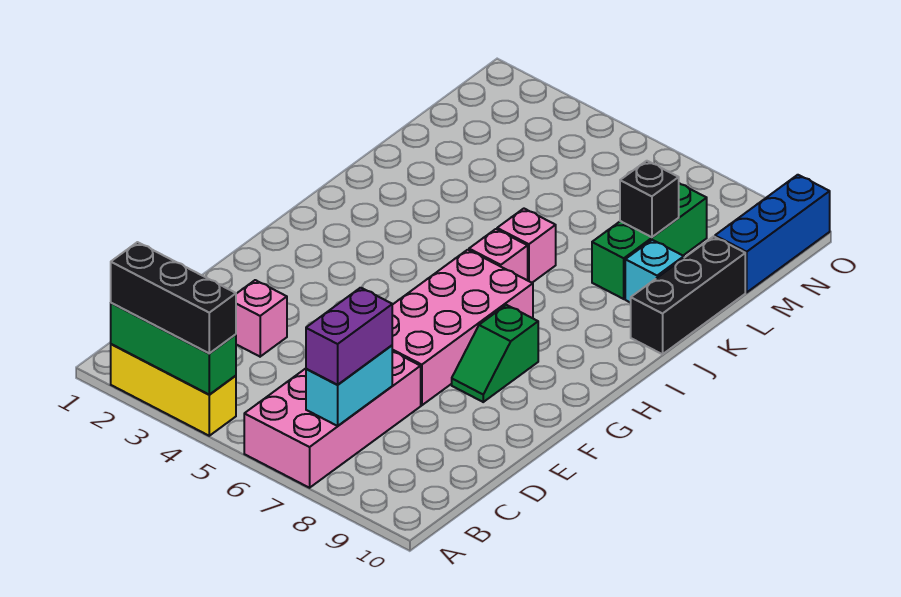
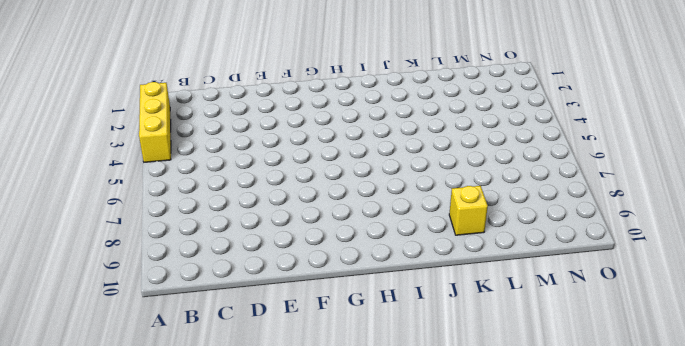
yellow 1x1 brick [449,186,488,235] -> cyan 1x1 brick [625,240,684,303]
none -> pink 2x4 brick [244,351,421,488]
none -> pink 1x1 brick [236,280,287,357]
none -> pink 2x4 brick [392,250,533,405]

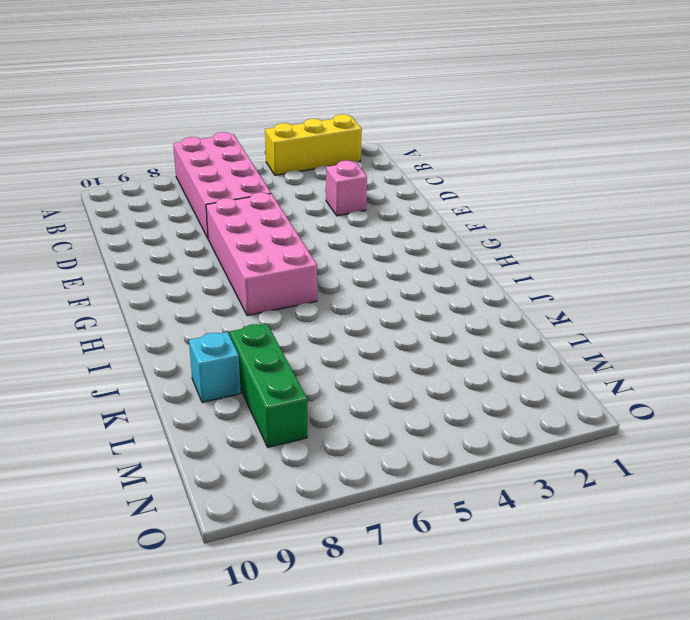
none -> green 1x2 slope [452,305,538,402]
none -> pink 1x1 brick [469,229,528,280]
none -> pink 1x1 brick [497,209,556,283]

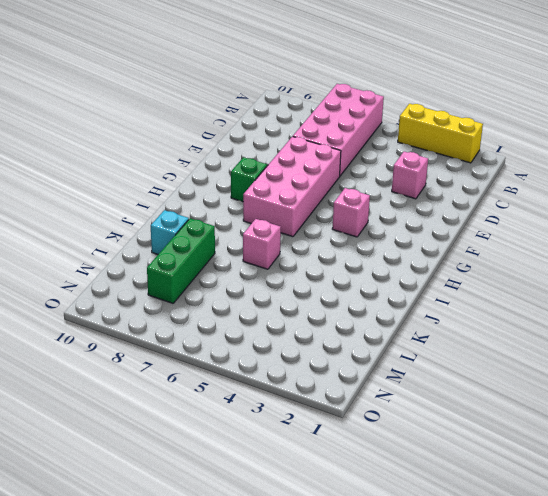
pink 1x1 brick [332,188,370,237] -> pink 1x1 brick moved to [469,229,528,280]
none -> black 1x3 brick [631,236,745,354]
none -> blue 1x3 brick [715,175,830,292]
none -> green 1x3 brick [111,303,236,395]

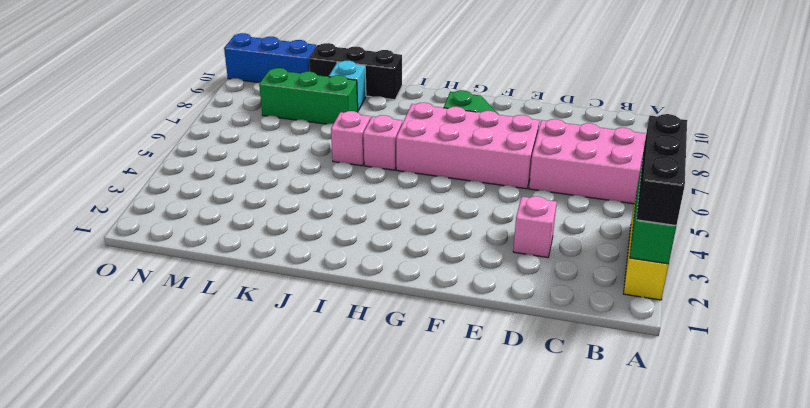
none -> cyan 1x2 brick [306,345,392,426]
none -> black 1x1 brick [620,161,679,237]
none -> purple 1x2 brick [306,288,392,385]

